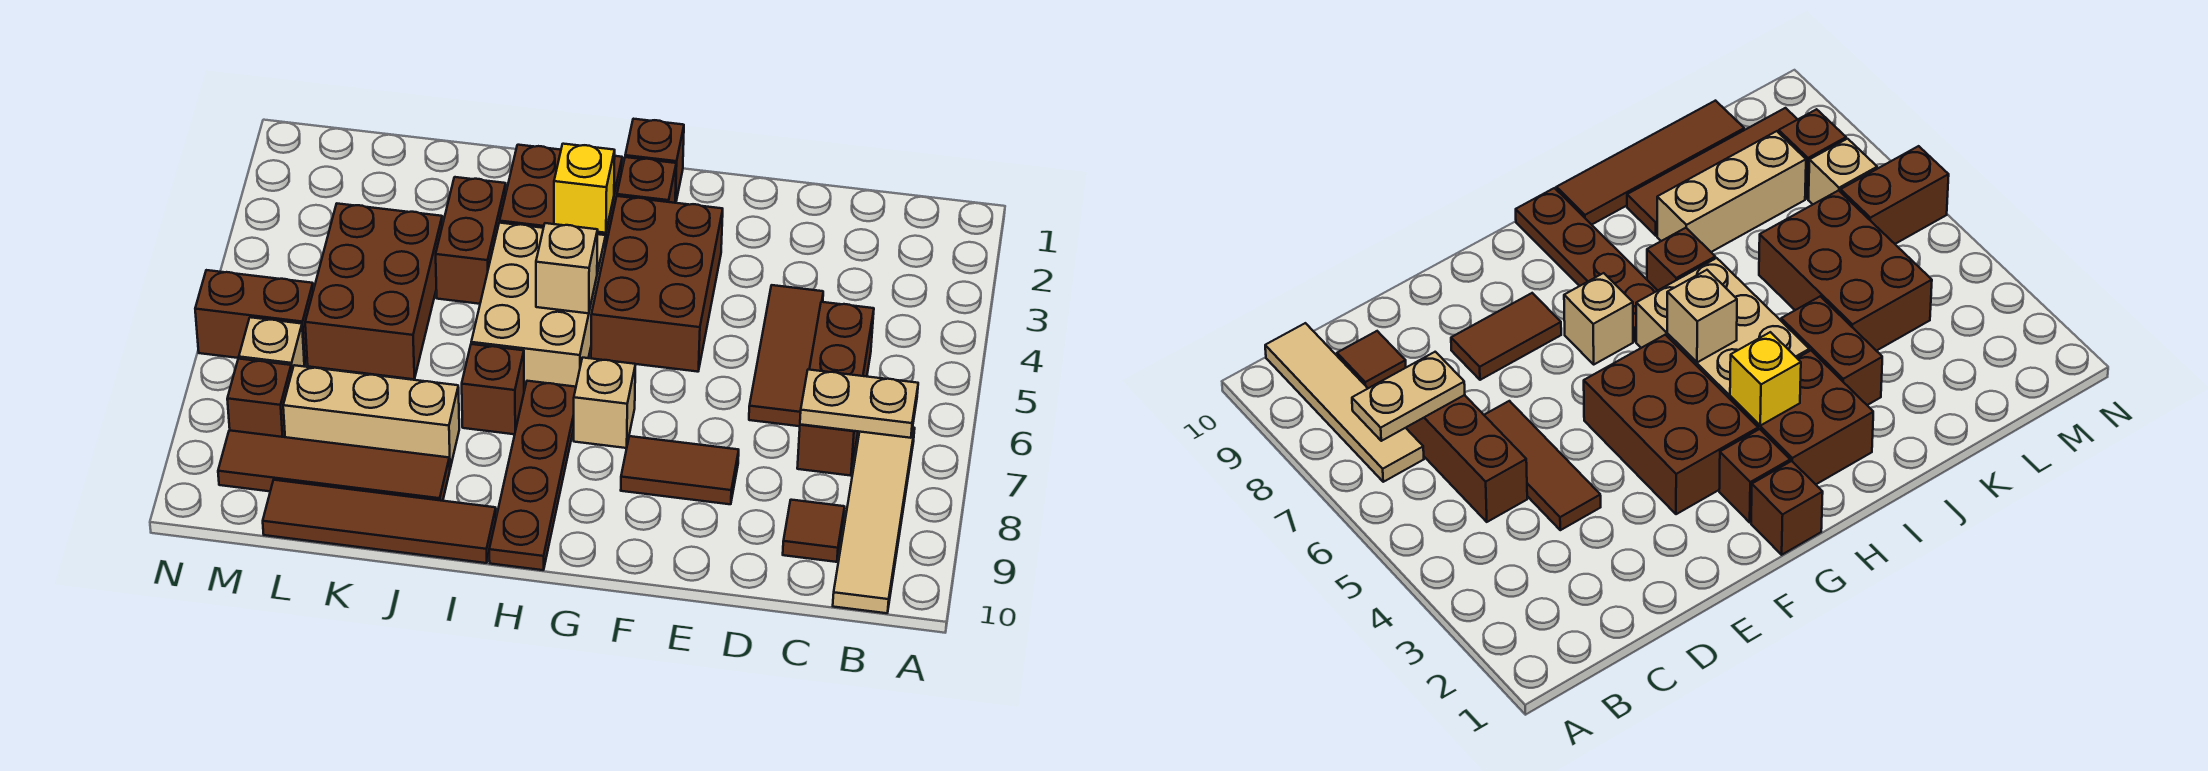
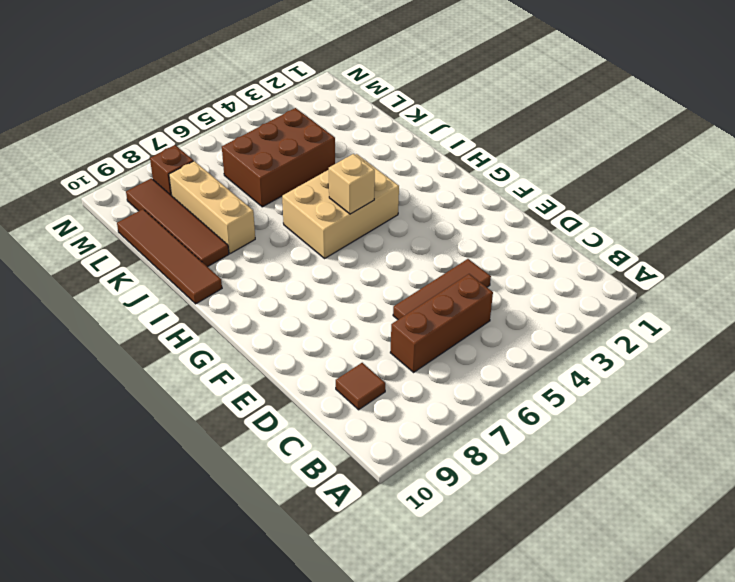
none -> tan 1x4 tile [833,428,915,613]
none -> brown 1x2 tile [621,436,739,504]
none -> brown 2x3 brick [591,196,723,372]

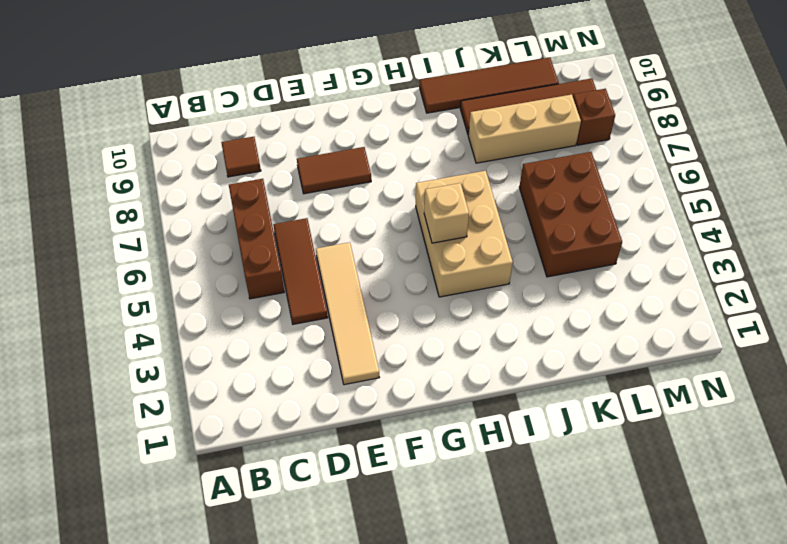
tan 1x4 tile [316,242,379,385] -> tan 1x4 tile moved to [833,428,915,613]
none -> brown 2x3 brick [591,196,723,372]
none -> brown 1x1 brick [625,119,684,203]
none -> brown 1x1 brick [617,157,676,203]

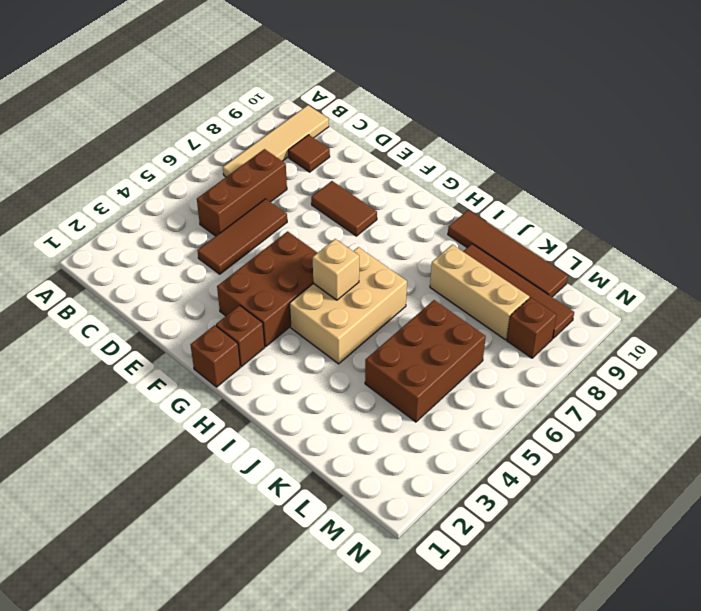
none -> tan 1x1 brick [574,358,636,448]
none -> brown 2x2 brick [500,145,622,248]
none -> brown 1x4 plate [489,381,576,570]

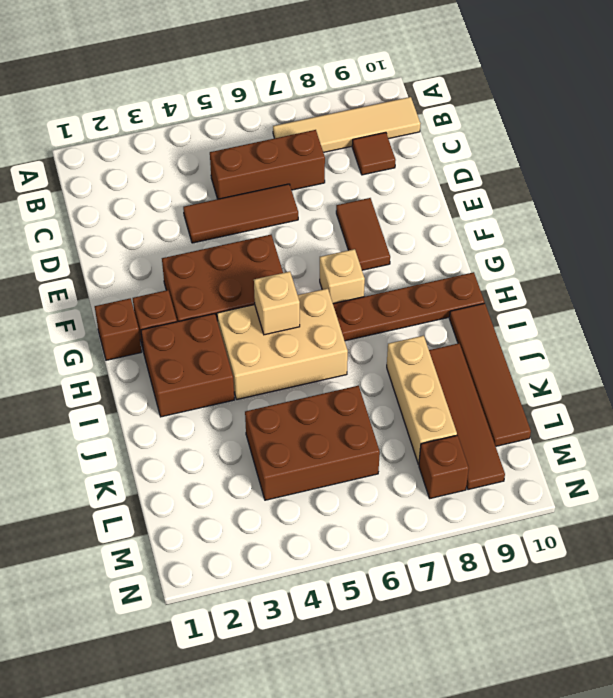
none -> brown 1x1 brick [462,344,524,434]
none -> brown 1x2 brick [436,177,506,304]
none -> brown 1x2 brick [195,270,313,366]

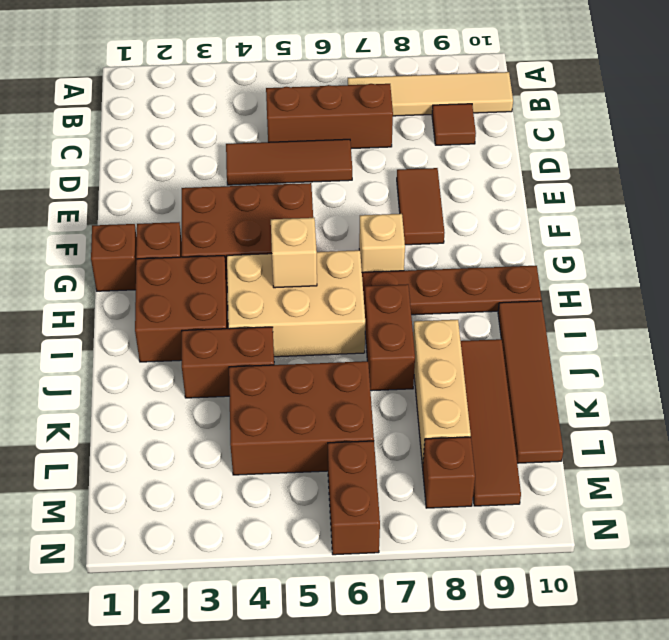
brown 1x2 brick [364,284,415,391] -> brown 1x1 brick [462,344,524,434]
none -> tan 1x1 brick [239,317,304,372]
none -> tan 1x2 plate [800,370,918,438]
none -> yellow 1x1 brick [554,144,615,233]

